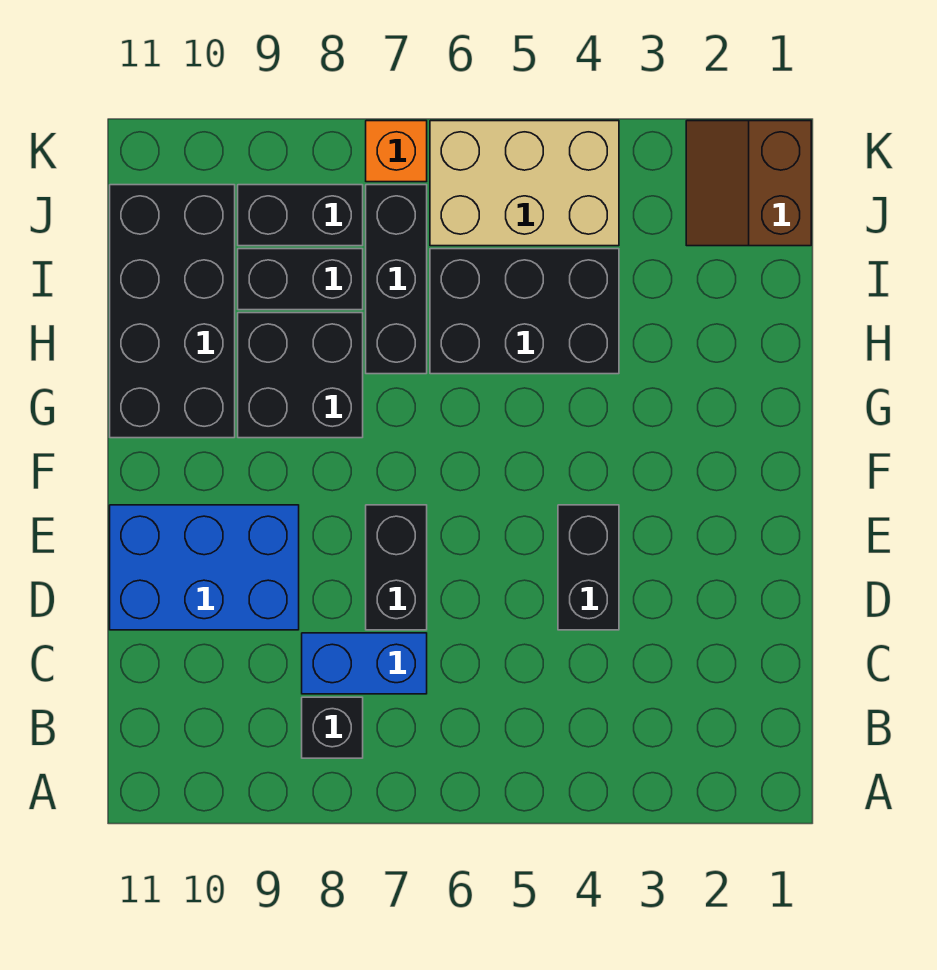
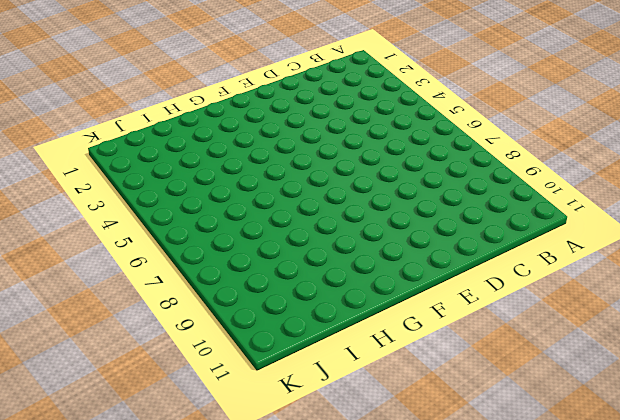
none -> black 1x1 brick [302,697,363,758]
none -> blue 1x2 brick [302,633,427,694]
none -> black 1x2 brick [558,505,619,630]

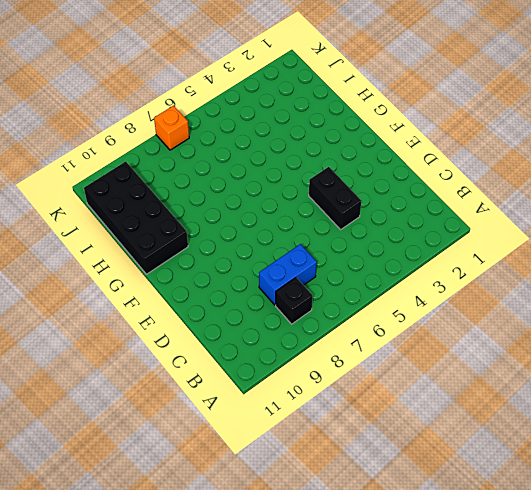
none -> black 1x2 brick [366,505,427,630]
none -> blue 2x3 brick [110,505,299,630]
none -> black 2x2 brick [238,313,363,438]

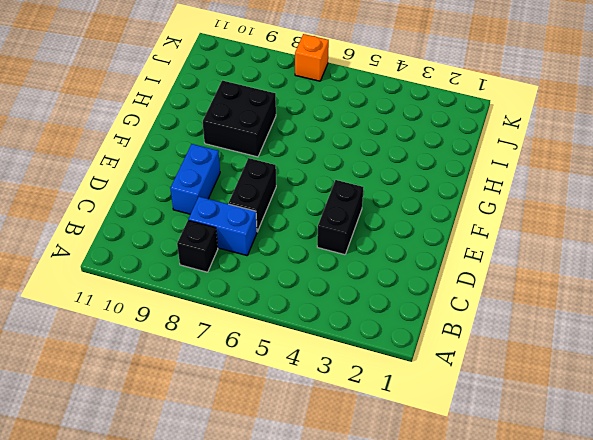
blue 1x2 brick [170,144,220,214] -> blue 2x3 brick [110,505,299,630]
none -> black 2x4 brick [110,185,235,438]
none -> black 2x3 brick [430,249,619,374]
none -> black 1x3 brick [366,185,427,374]

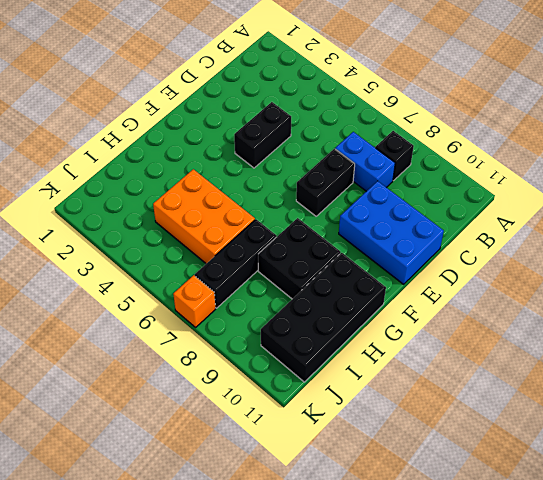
orange 2x3 brick [153,169,255,264] -> black 2x3 brick [430,249,619,374]
none -> black 1x2 brick [238,249,363,310]
none -> brown 2x2 slope [686,121,811,246]
none -> tan 2x3 brick [430,121,619,246]

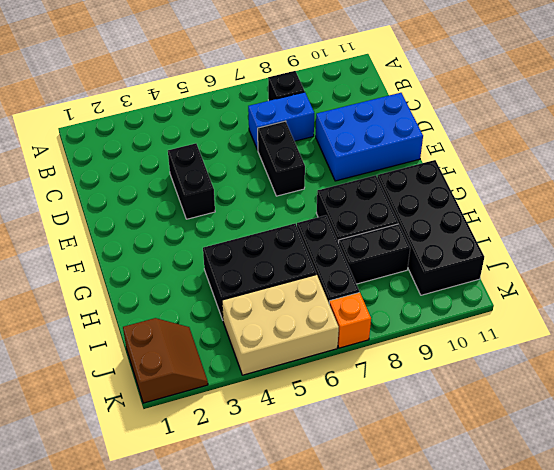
none -> black 1x2 brick [238,185,363,246]

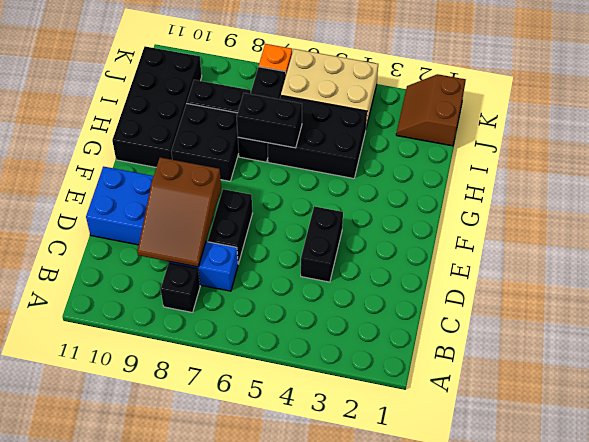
brown 2x3 slope [137,158,221,267] -> none
black 1x2 brick [237,93,302,148] -> black 1x2 brick moved to [238,185,363,246]

